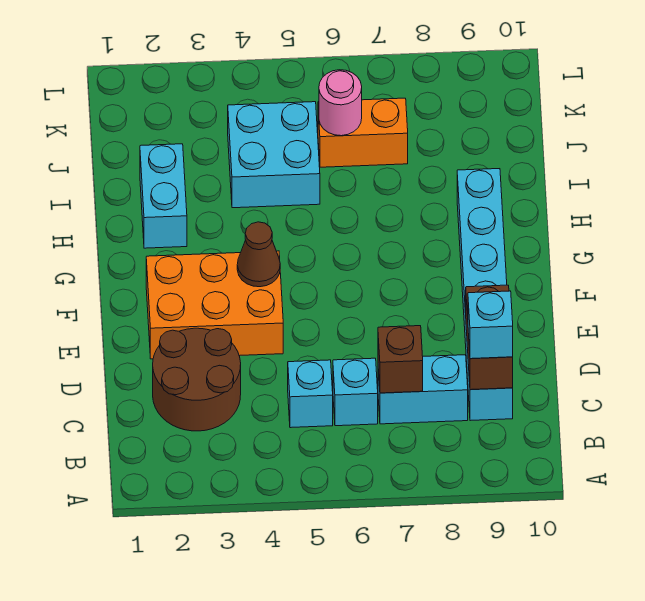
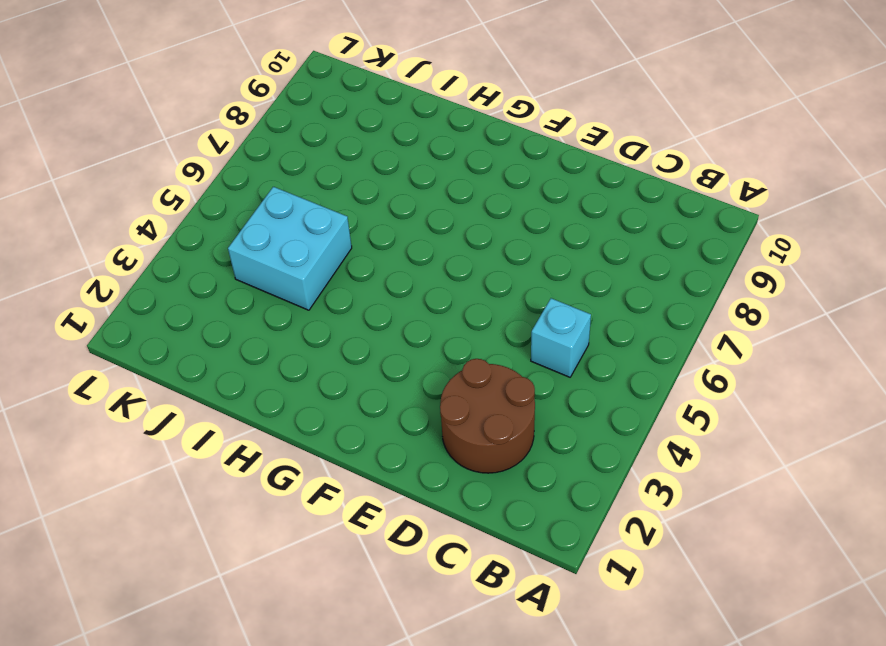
none -> cyan 1x1 brick [333,358,378,426]
none -> cyan 1x2 brick [378,355,468,424]
none -> cyan 1x6 brick [457,169,513,421]

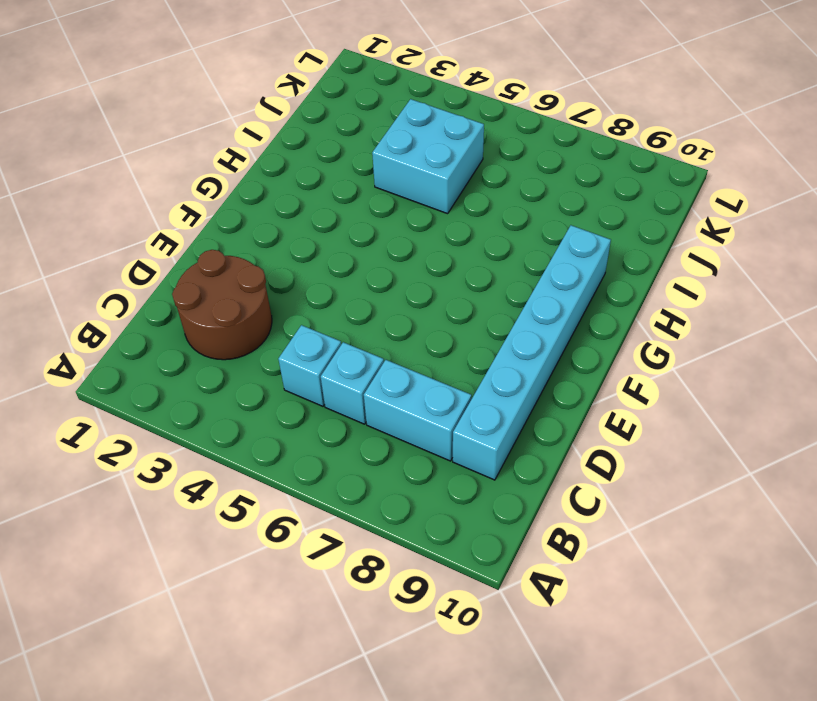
none -> orange 2x3 brick [146,251,283,359]
none -> cyan 1x2 brick [140,144,187,248]
none -> orange 1x2 brick [318,98,408,167]

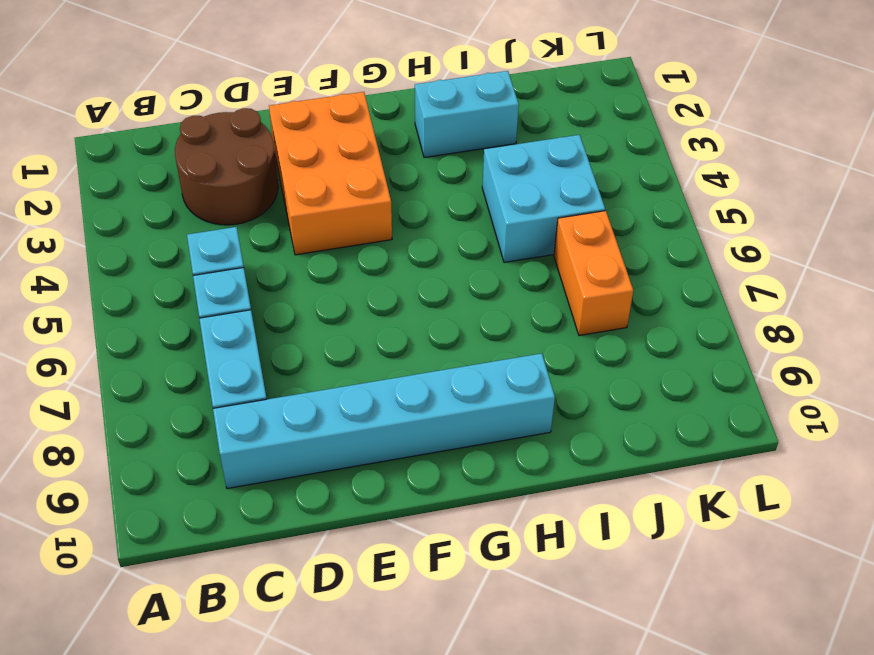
none -> brown 1x1 brick [378,326,423,393]
none -> brown 1x2 brick [466,285,513,390]
none -> brown 1x1 cone [237,222,280,287]

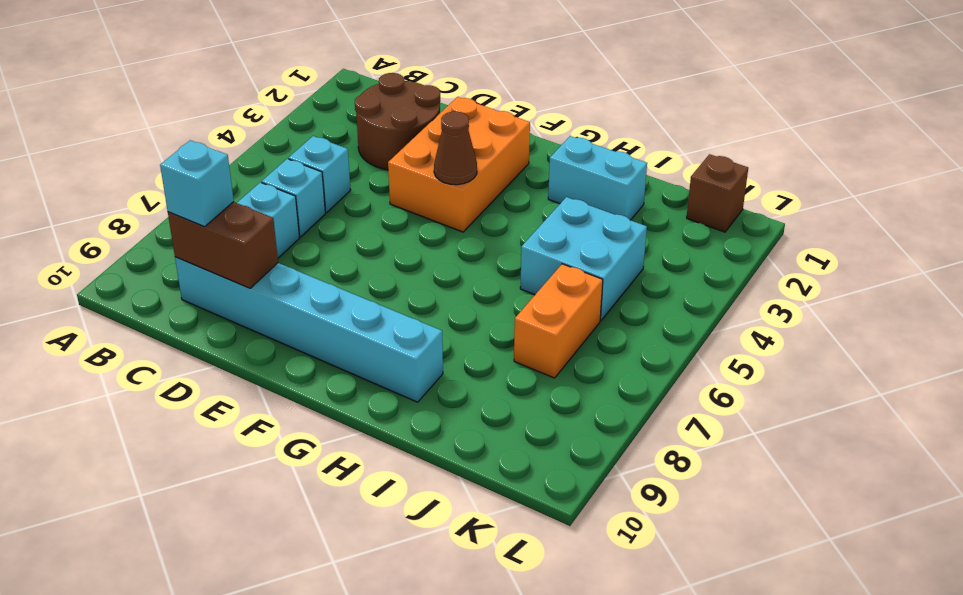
brown 1x1 brick [687,154,748,232] -> brown 1x1 brick moved to [378,326,423,393]
none -> pink 1x1 round brick [319,70,362,136]

